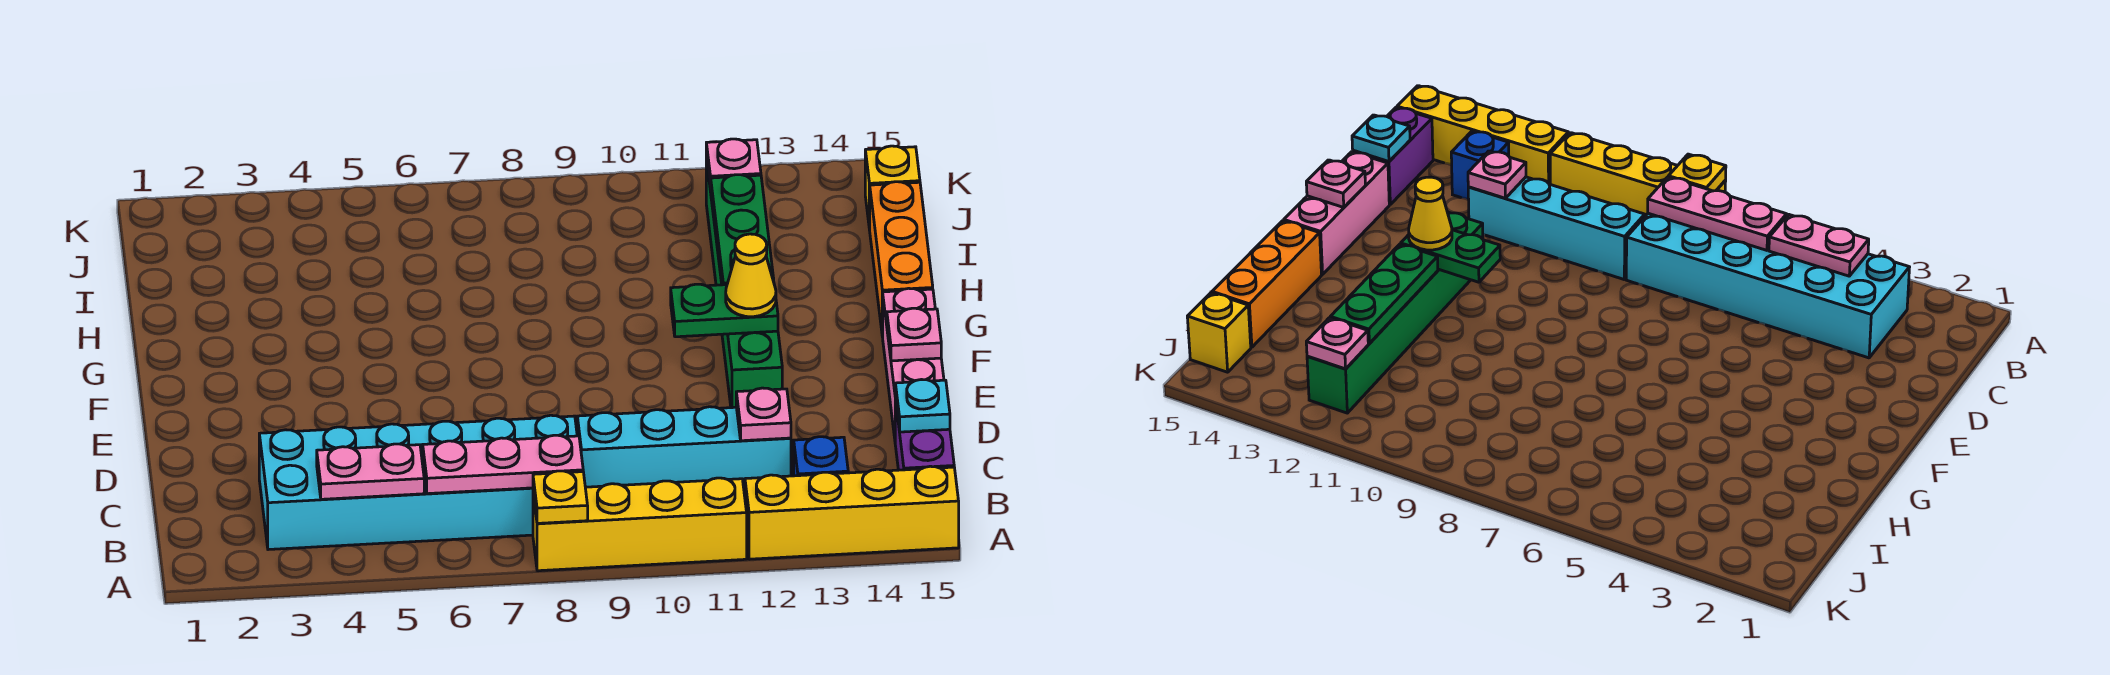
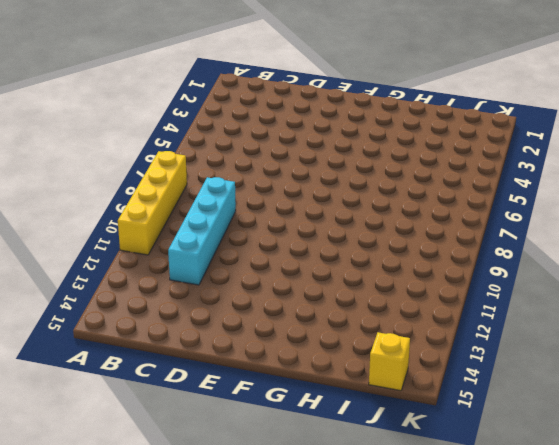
none -> yellow 1x4 brick [745,466,959,559]
none -> cyan 2x6 brick [259,415,577,550]
none -> blue 1x1 brick [794,437,848,476]

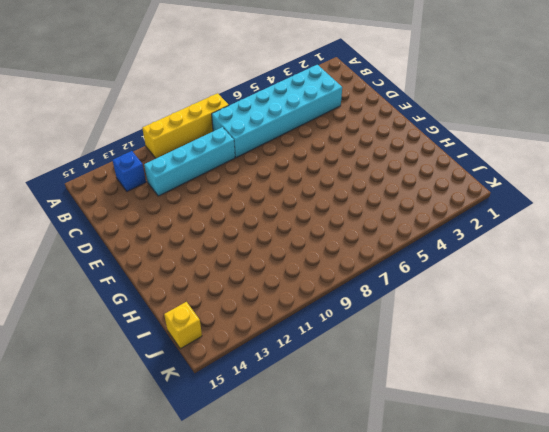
none -> yellow 1x4 brick [745,466,959,559]
none -> purple 1x2 brick [895,400,954,470]
none -> pink 1x3 brick [883,288,944,438]

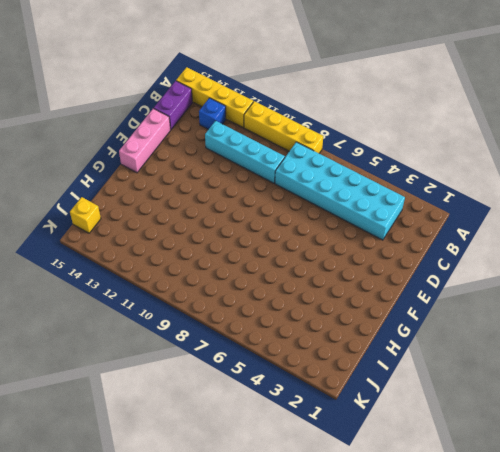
none -> green 1x6 brick [706,159,782,408]
none -> orange 1x3 brick [870,182,933,337]
none -> yellow 1x1 plate [533,471,588,523]

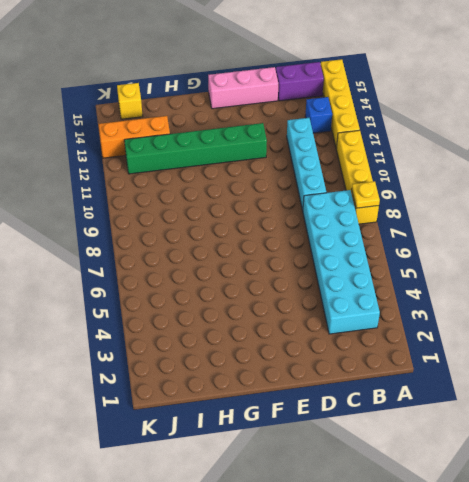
orange 1x3 brick [98,116,170,158] -> orange 1x3 brick moved to [870,182,933,337]
none -> pink 1x2 plate [317,444,424,499]
none -> pink 1x3 plate [423,435,583,494]
none -> pink 1x1 plate [736,388,791,441]

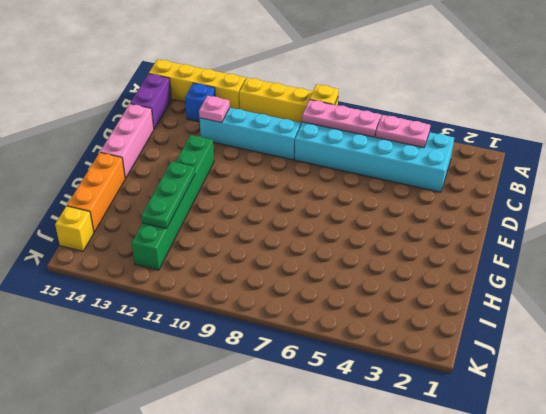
none -> cyan 1x1 plate [895,380,950,432]
none -> pink 1x1 plate [887,308,941,361]
none -> green 1x2 plate [671,284,778,337]

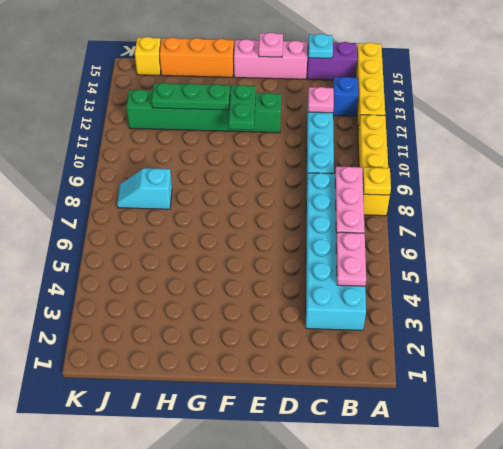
cyan 1x2 slope [117,168,172,209] -> none
none -> pink 1x1 plate [706,139,761,191]
none -> yellow 1x1 cone [726,234,776,317]

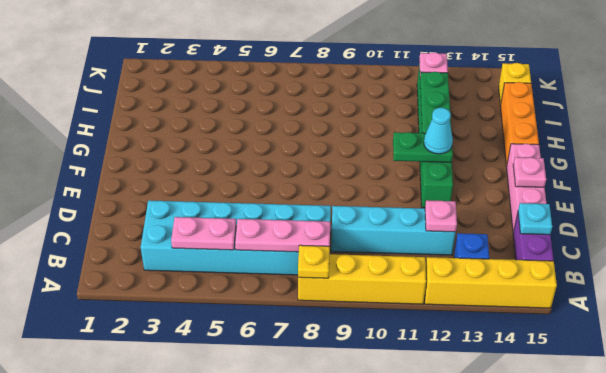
cyan 1x1 cone [424,108,453,154] -> yellow 1x1 cone [726,234,776,317]

